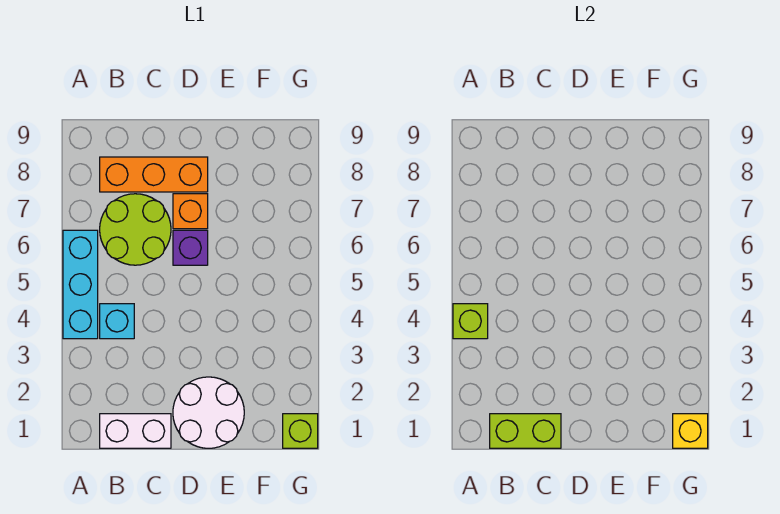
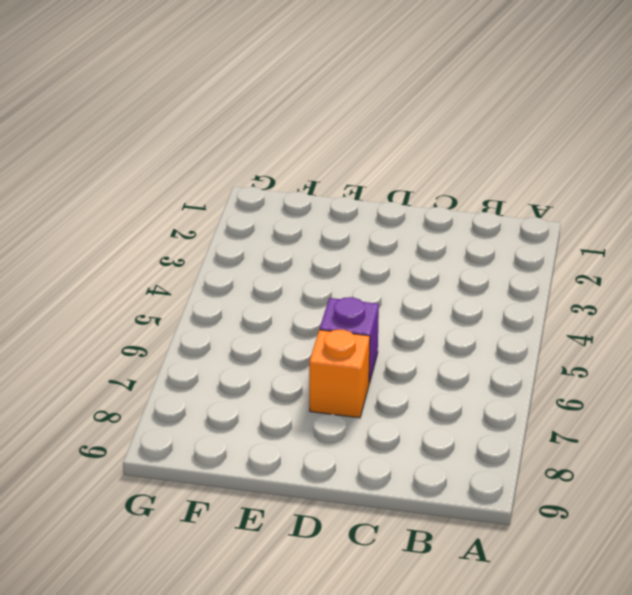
none -> cyan 1x3 brick [63,230,98,339]
none -> white 1x2 brick [100,414,171,448]
none -> cyan 1x1 brick [100,304,134,339]

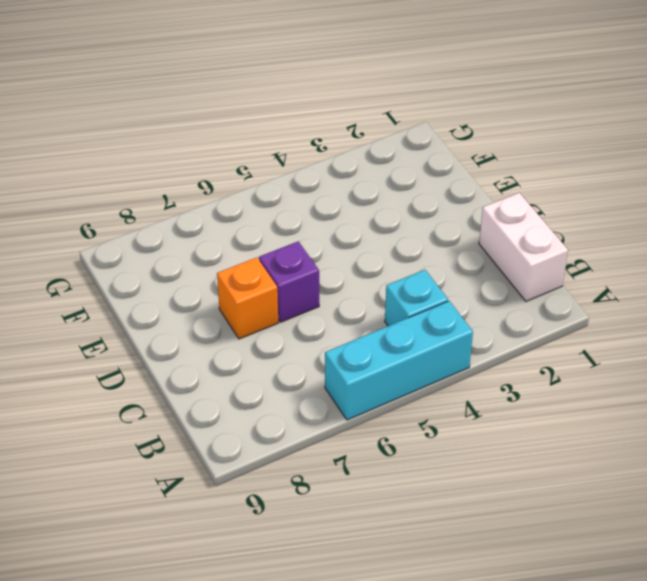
none -> lime 2x2 round brick [100,194,171,265]
none -> orange 1x3 brick [100,157,208,192]
none -> white 2x2 round brick [173,377,244,448]

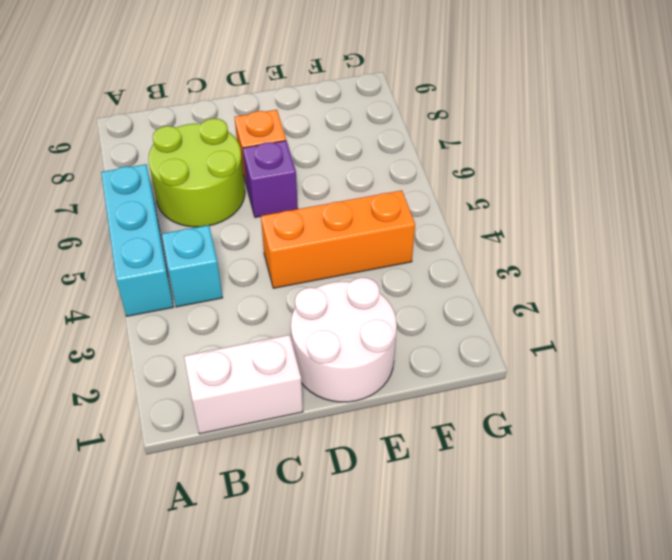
orange 1x3 brick [261,190,415,288] -> orange 1x3 brick moved to [100,157,208,192]
none -> lime 1x1 brick [283,414,318,448]
none -> lime 1x1 brick [453,304,488,339]
none -> lime 1x2 brick [490,414,561,448]

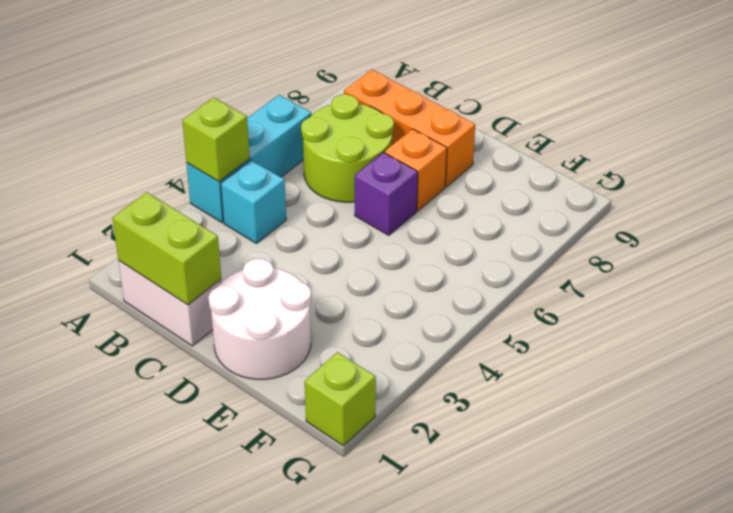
none -> yellow 1x1 brick [673,414,708,448]

